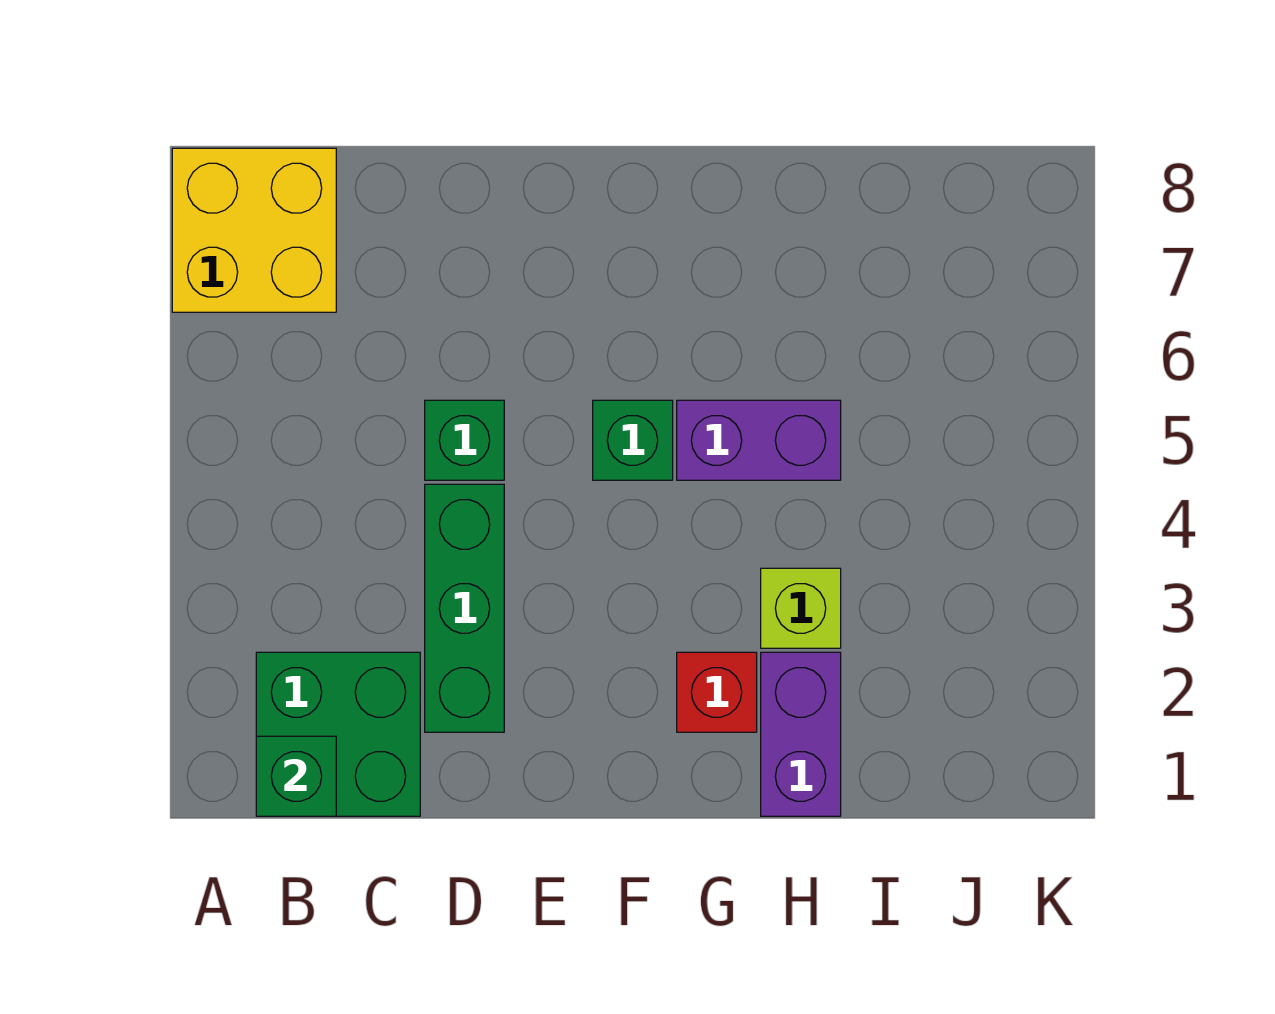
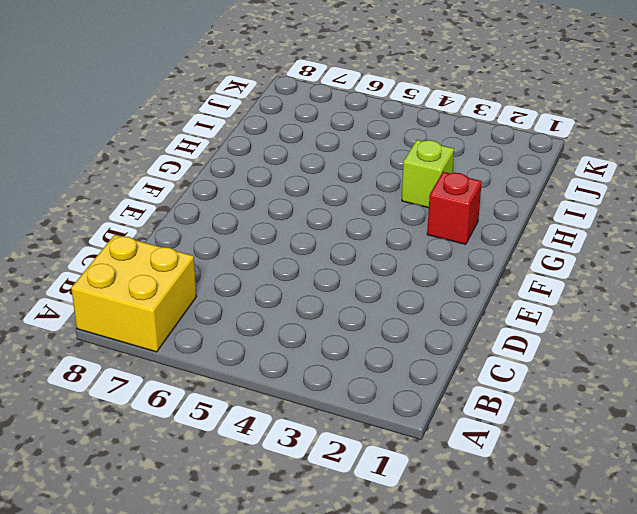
none -> green 2x2 brick [256,652,420,816]
none -> green 1x3 brick [425,484,504,732]

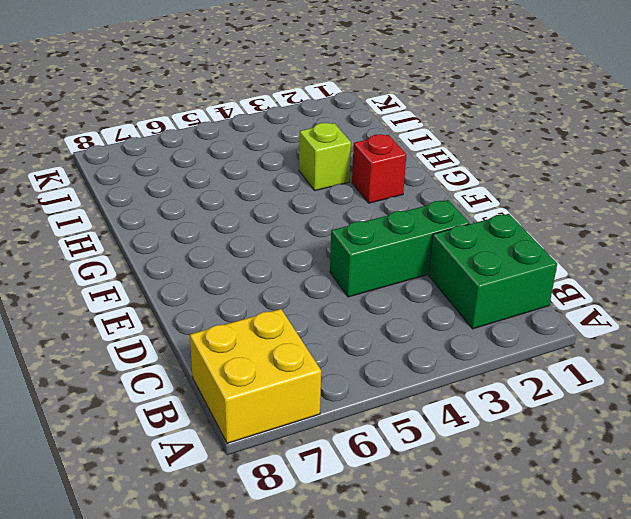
none -> green 1x1 brick [425,400,504,480]
none -> green 1x1 brick [593,400,673,480]

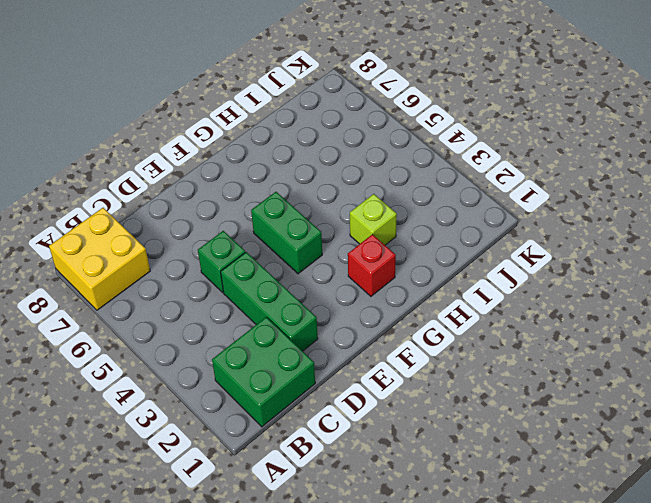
green 1x2 brick [251,192,322,274] -> green 1x1 brick [593,400,673,480]
none -> purple 1x2 brick [677,400,841,480]
none -> purple 1x2 brick [761,652,841,816]

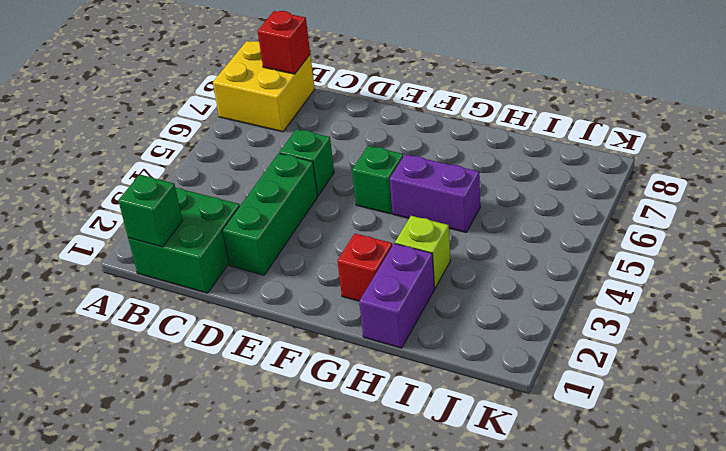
red 1x1 brick [258,11,310,74] -> none

